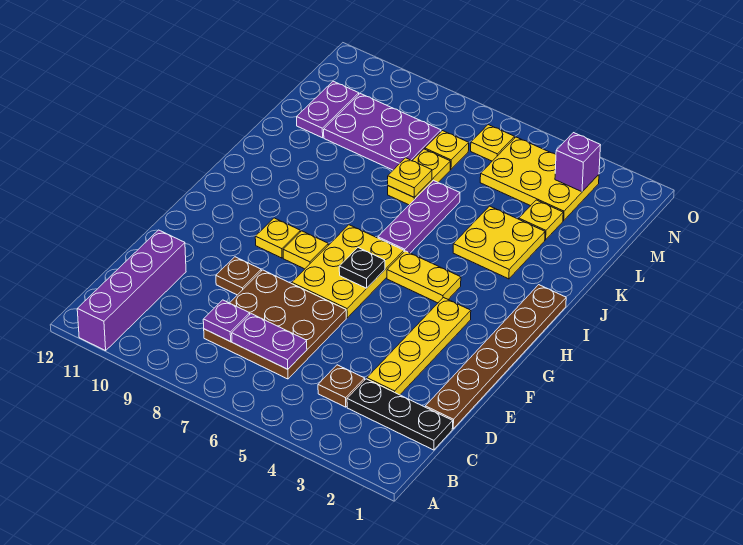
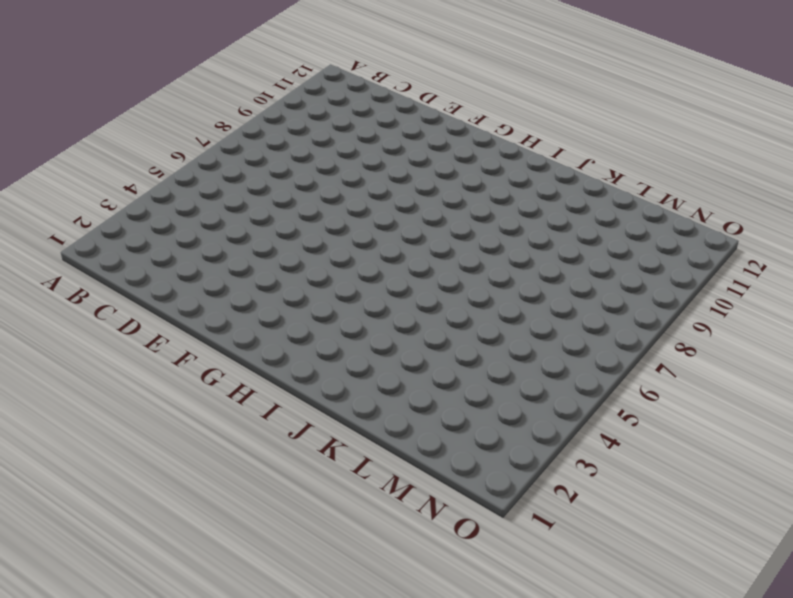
none -> purple 1x4 brick [77,230,186,351]
none -> black 1x3 plate [347,379,453,450]
none -> brown 1x1 plate [318,365,365,407]

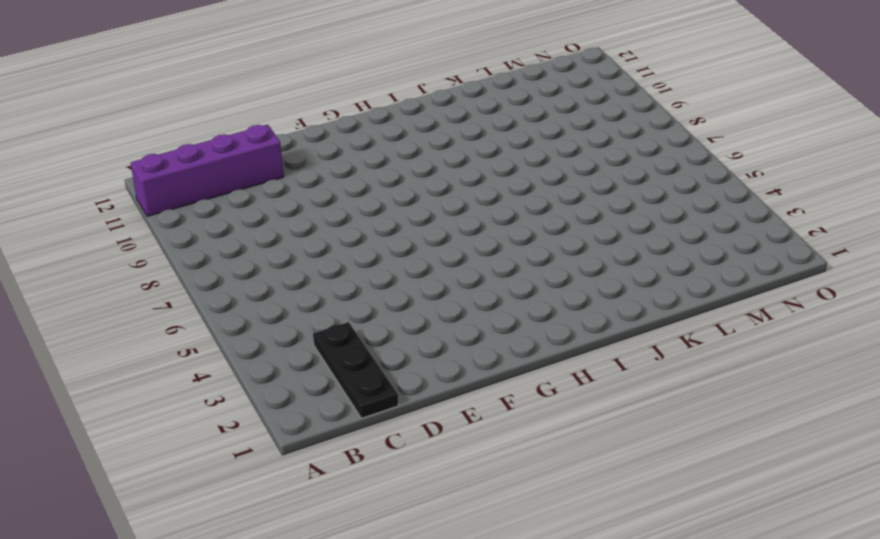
none -> brown 1x1 plate [318,365,365,407]
none -> brown 3x3 plate [204,270,346,379]
none -> brown 1x6 plate [425,285,566,429]

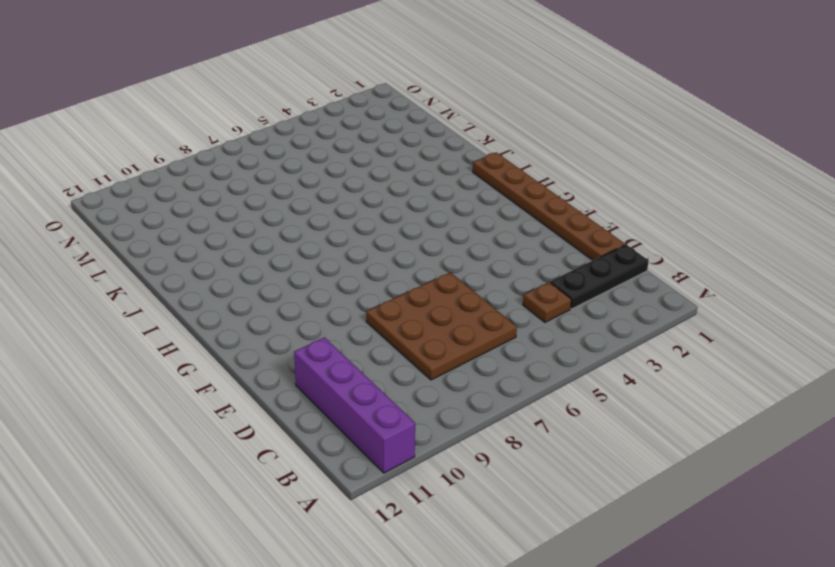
none -> yellow 1x4 plate [367,298,471,395]
none -> brown 1x1 plate [216,257,261,295]
none -> yellow 2x3 plate [292,225,404,318]

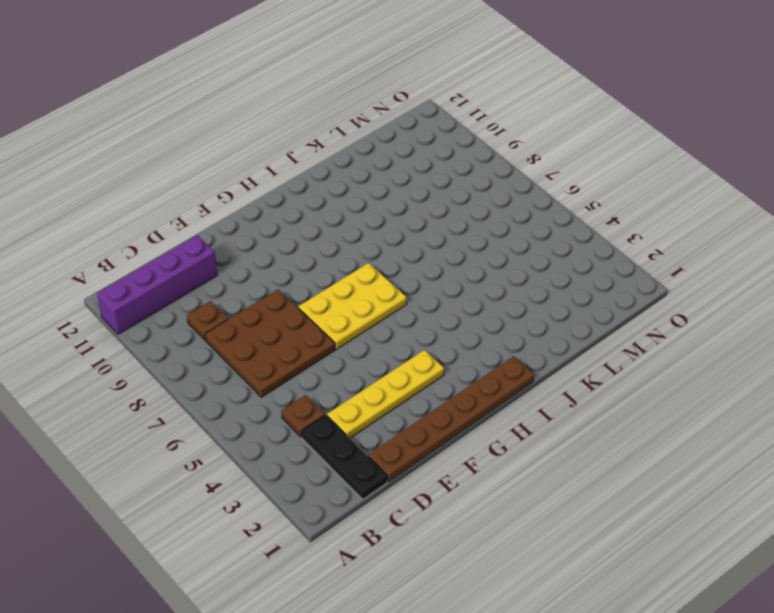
brown 1x1 plate [187,301,228,340] -> brown 1x1 plate moved to [216,257,261,295]
none -> yellow 1x1 plate [283,231,328,269]
none -> yellow 1x1 plate [255,218,300,258]
none -> yellow 1x2 plate [387,251,461,303]

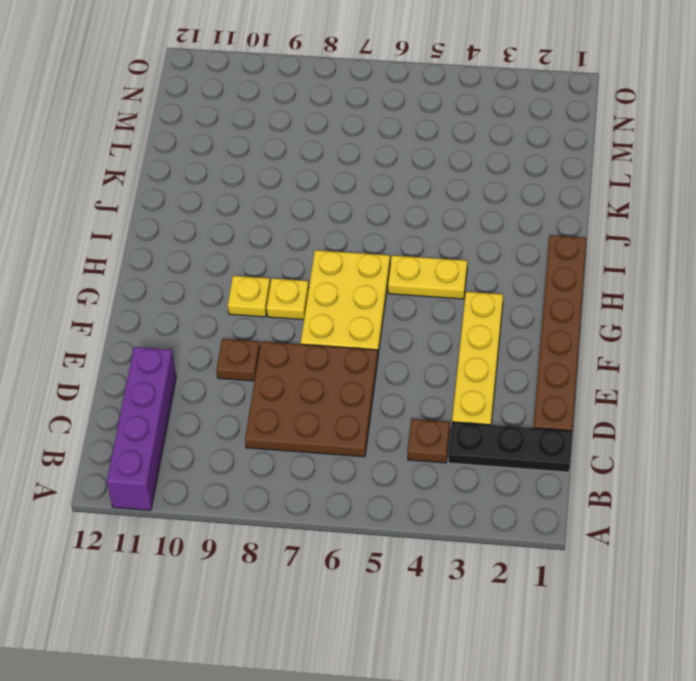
none -> purple 1x3 plate [378,180,460,253]
none -> yellow 2x2 plate [453,206,545,279]
none -> yellow 1x2 plate [388,149,450,205]

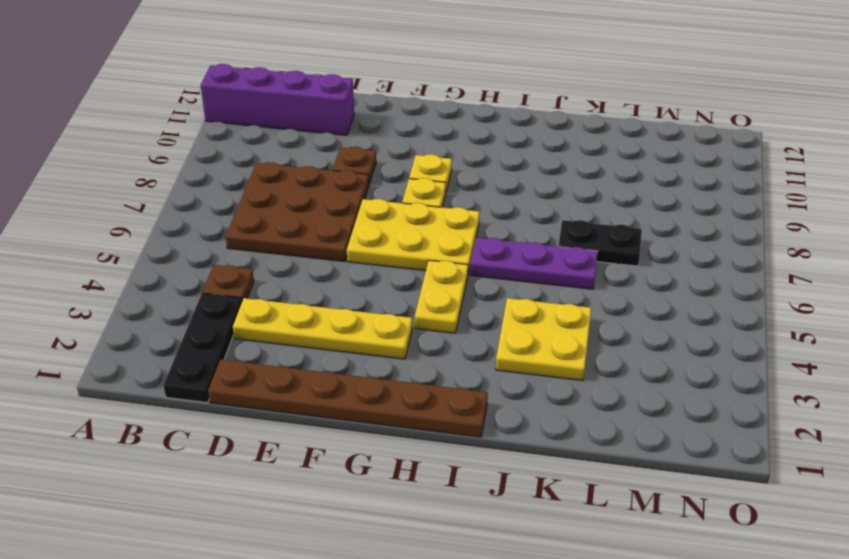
black 1x2 plate [558,220,642,266] -> yellow 1x2 plate [388,149,450,205]
none -> yellow 1x1 plate [519,200,563,240]
none -> purple 2x3 plate [324,94,441,170]
none -> purple 1x2 plate [297,81,359,138]

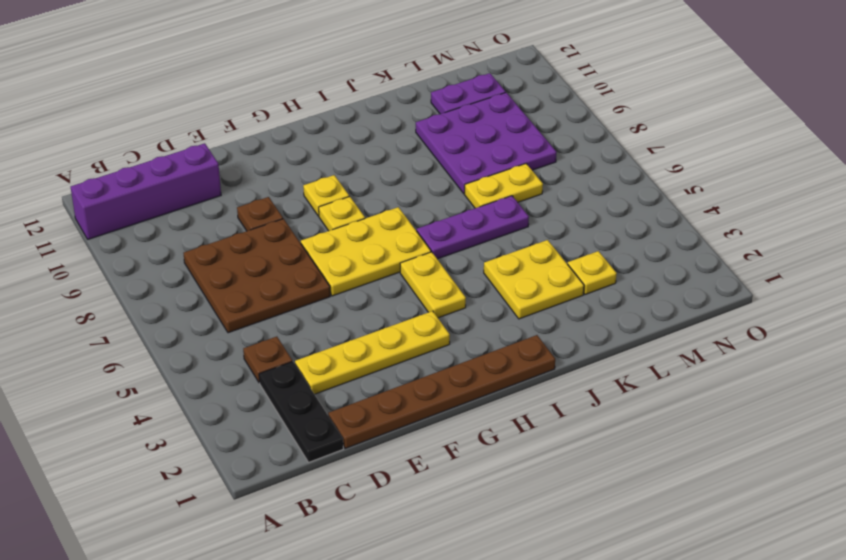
purple 3x3 plate [416,93,557,194] -> purple 2x3 plate [324,94,441,170]
none -> yellow 2x3 plate [480,137,599,221]
none -> yellow 1x1 plate [425,131,469,169]
none -> yellow 1x1 plate [471,125,515,161]

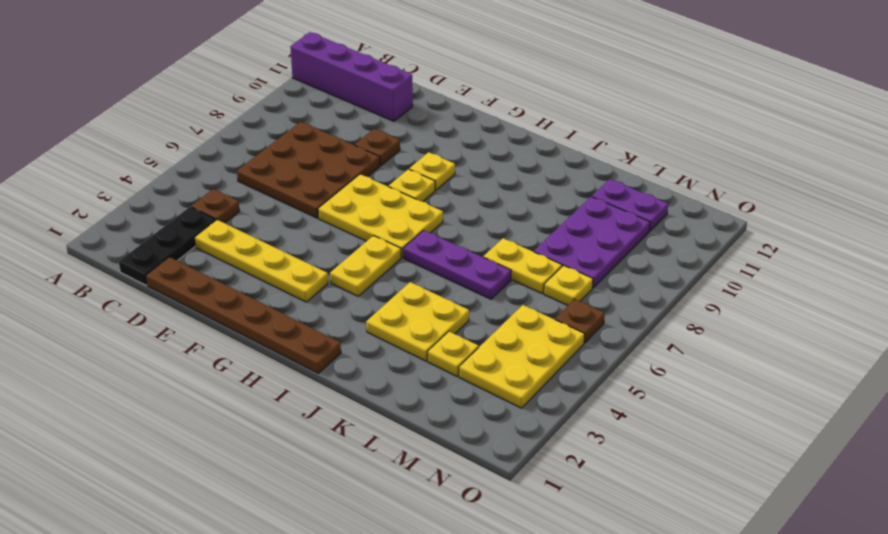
brown 1x1 plate [555,299,605,343] -> yellow 1x1 plate [471,125,515,161]
none -> purple 1x2 plate [232,314,307,369]
none -> purple 1x1 plate [203,300,250,342]
none -> black 1x1 plate [339,248,385,288]

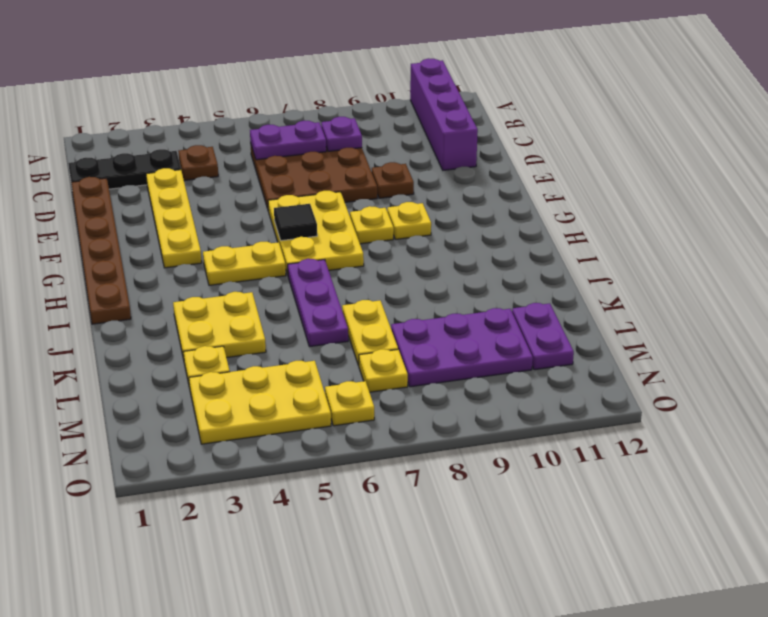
black 1x1 tile [274,204,317,241] -> black 1x1 plate [339,248,385,288]
none -> yellow 1x1 plate [388,158,432,197]
none -> purple 1x1 brick [555,133,600,192]

